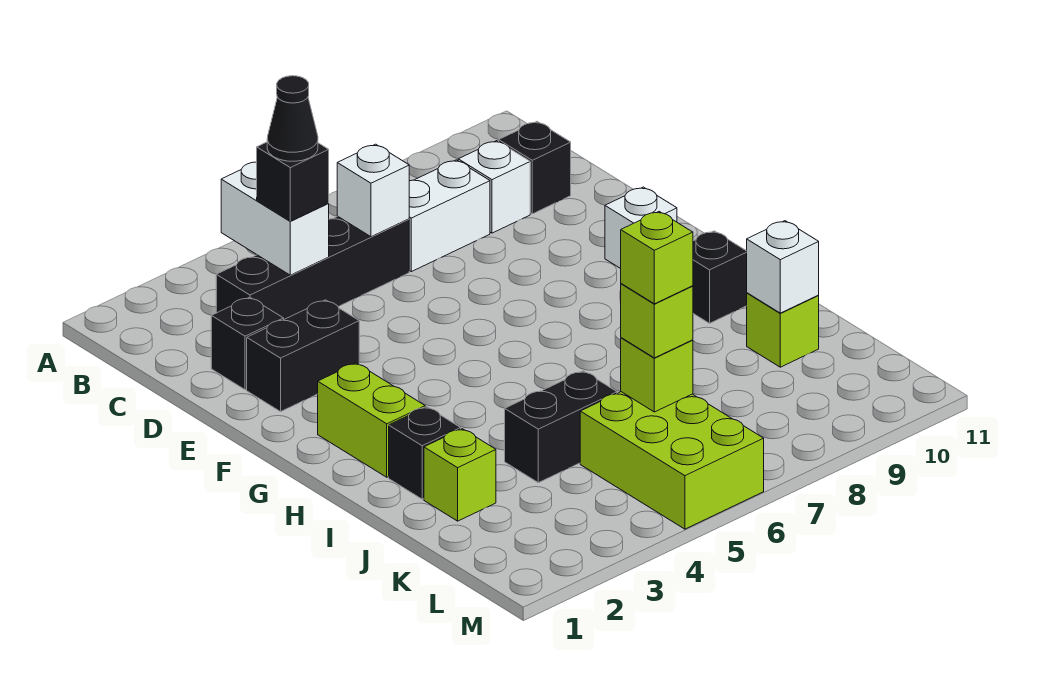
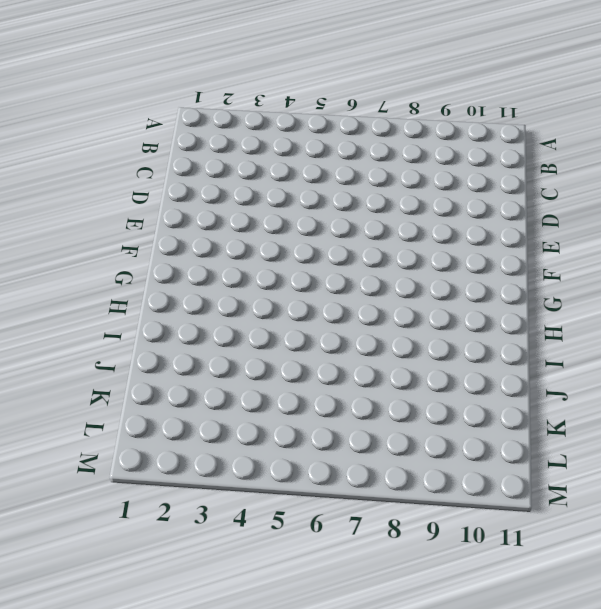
none -> black 1x4 brick [216,216,409,319]
none -> white 1x2 brick [409,160,490,272]
none -> white 1x1 brick [458,141,530,233]

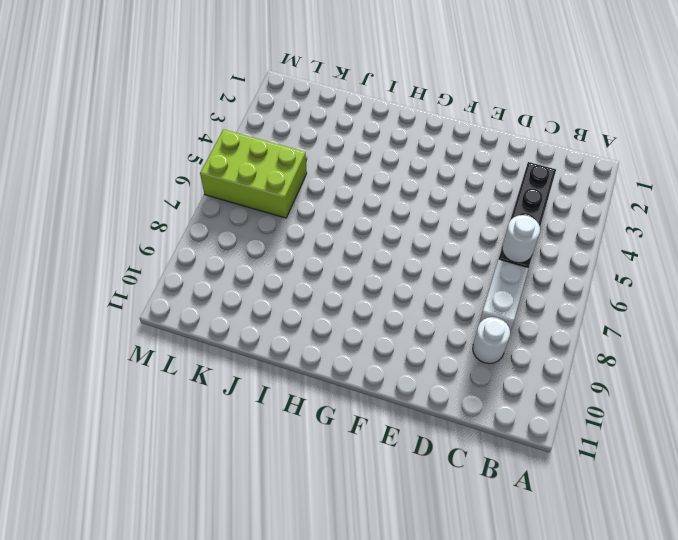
white 1x1 round brick [502,215,540,263] -> white 1x1 brick [337,144,409,237]
white 1x1 round brick [473,317,510,364] -> white 1x1 brick [458,141,530,233]
none -> black 1x1 brick [499,122,571,214]
none -> black 1x1 brick [211,297,284,390]
none -> black 1x2 brick [247,300,359,412]

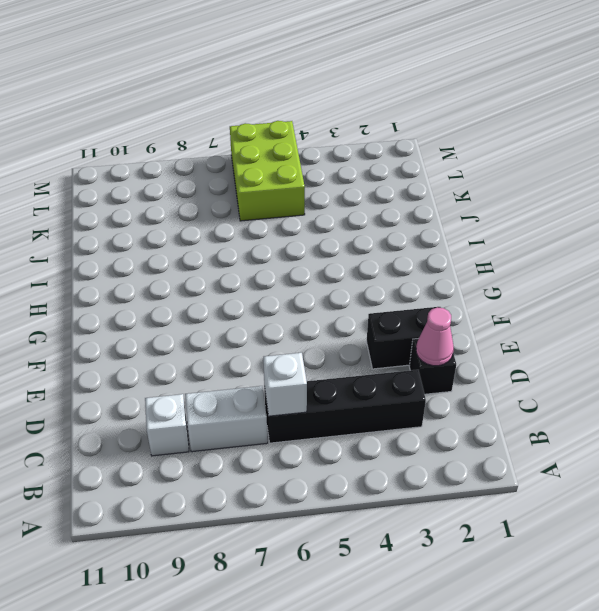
pink 1x1 cone [416,307,454,366] -> none
none -> black 1x1 brick [499,122,571,214]
none -> white 1x1 brick [605,187,677,269]
none -> lime 1x2 brick [318,363,425,477]

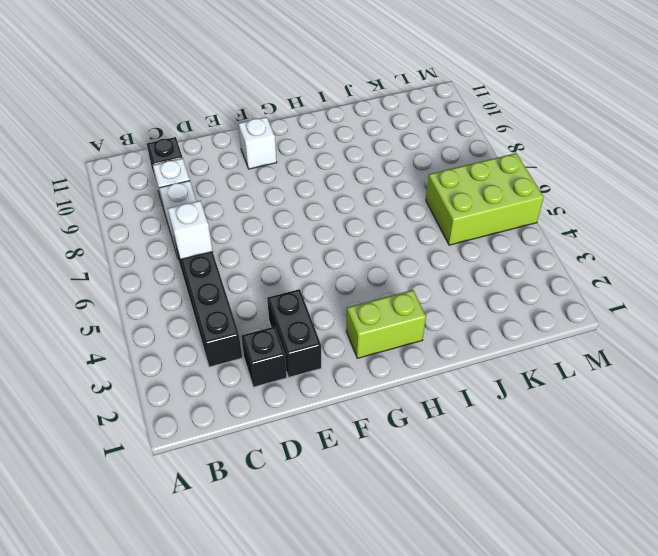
none -> black 1x1 brick [693,231,747,323]
none -> black 1x1 brick [389,407,461,499]
none -> lime 1x1 brick [424,429,496,521]

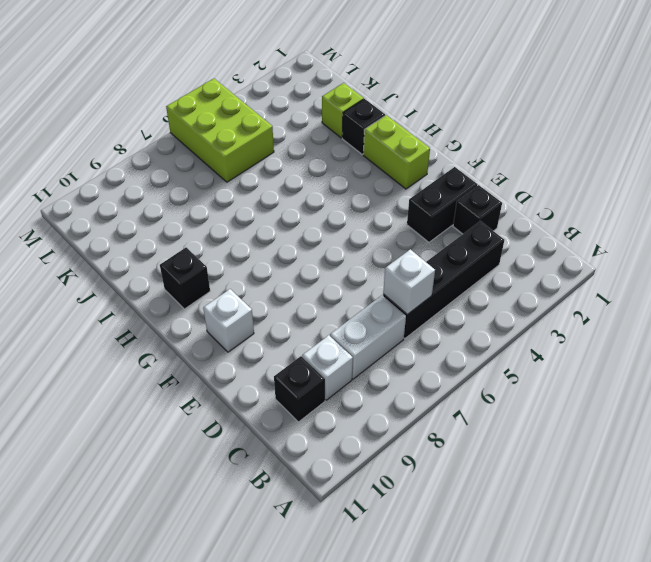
none -> black 1x2 brick [505,371,617,483]
none -> lime 1x1 brick [747,293,819,367]
none -> white 1x2 brick [221,162,329,275]

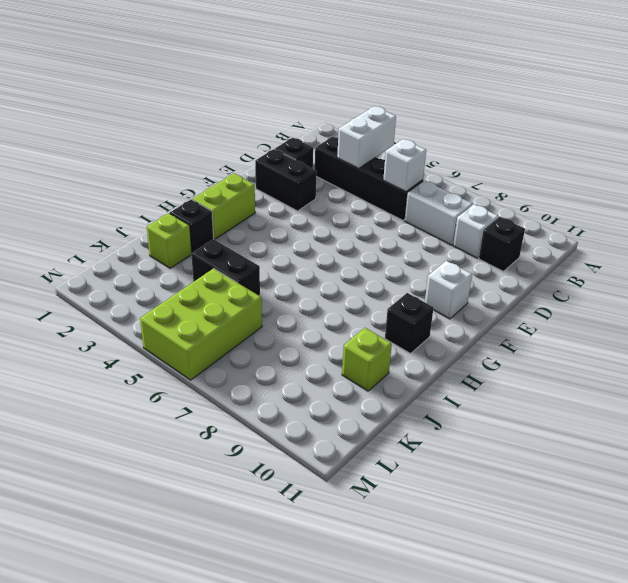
none -> white 1x1 brick [747,221,819,313]
none -> lime 1x1 brick [621,338,693,412]
none -> black 1x1 brick [257,142,329,221]

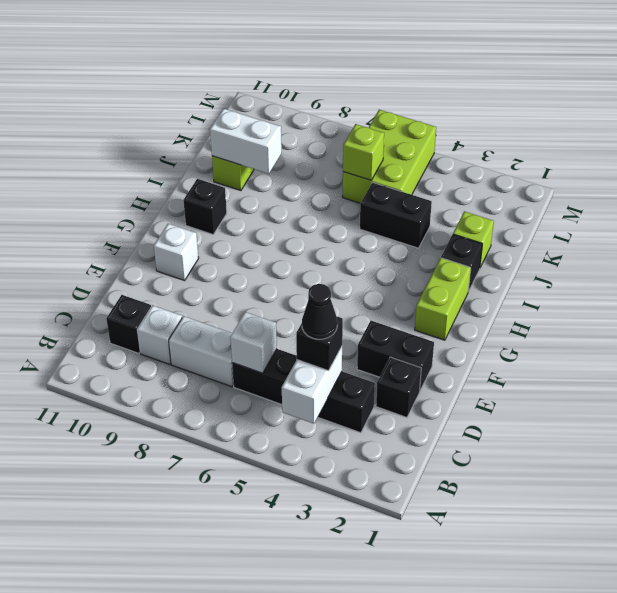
white 1x2 brick [210,109,282,174] -> white 1x1 brick [747,221,819,313]
none -> lime 1x1 brick [621,284,693,358]
none -> lime 1x1 brick [621,212,693,304]

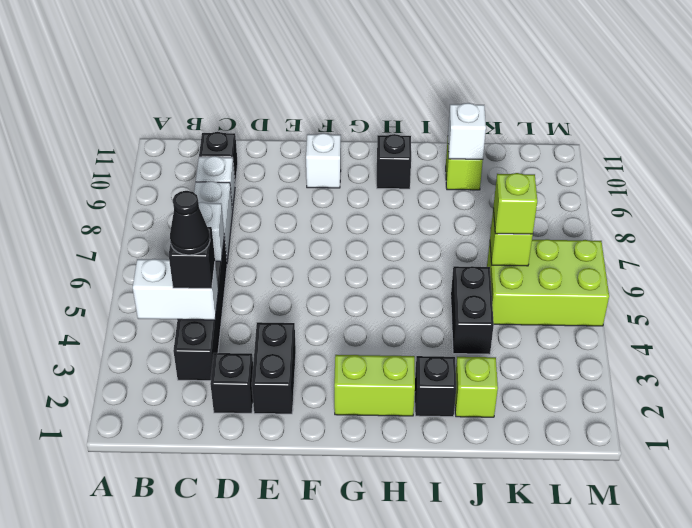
none -> lime 1x1 brick [621,212,693,304]

